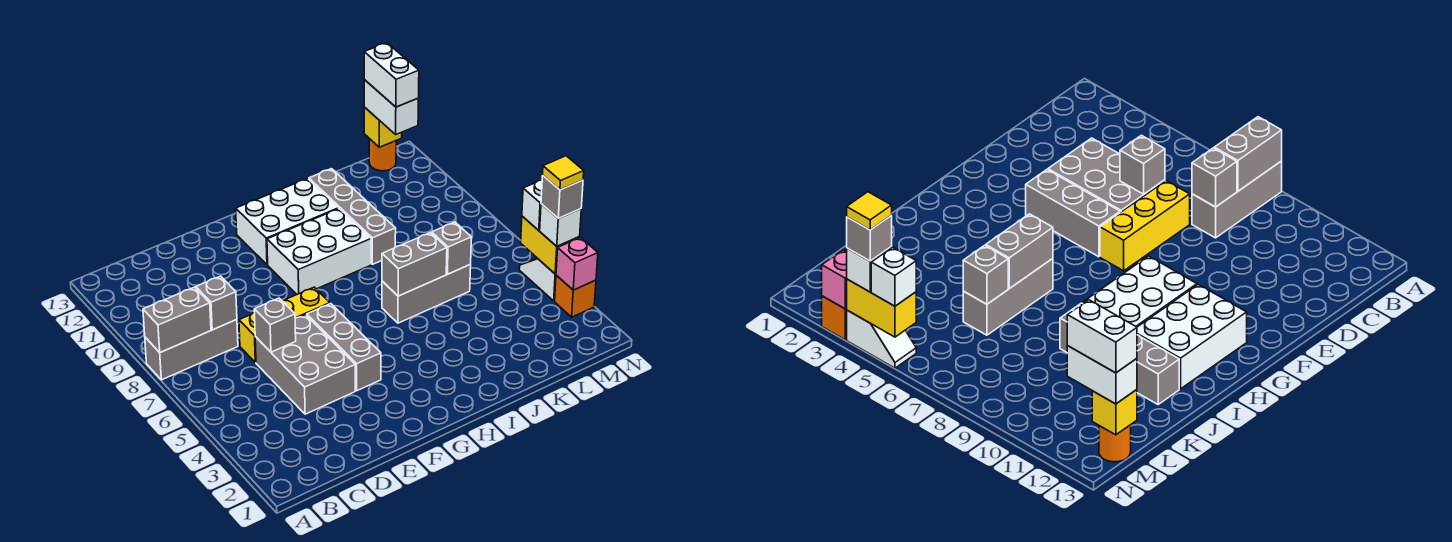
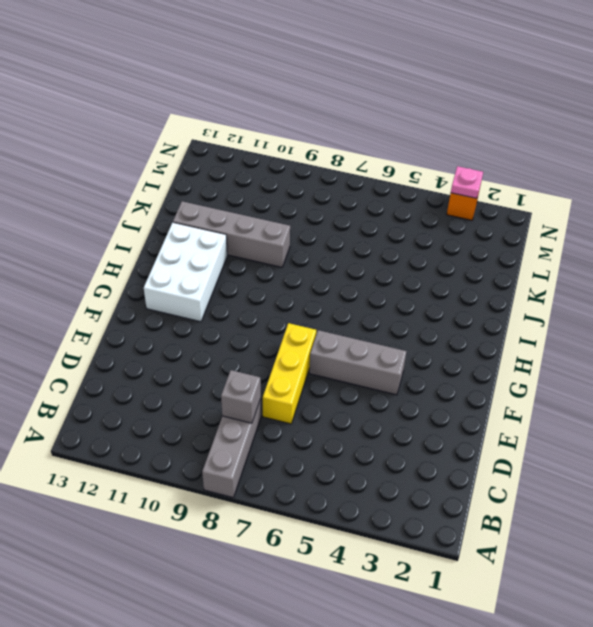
pink 1x1 plate [451,166,483,198] -> pink 1x1 brick [556,238,598,290]
none -> grey 2x3 brick [255,315,355,414]
none -> white 2x3 brick [267,209,371,294]
none -> grey 1x3 brick [382,264,471,323]

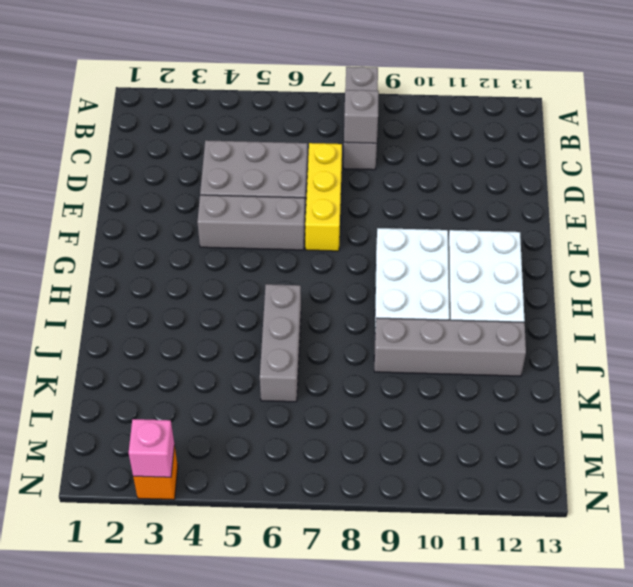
none -> orange 1x1 round brick [369,139,396,171]
none -> white 1x2 slope [519,258,556,301]
none -> grey 1x2 brick [143,287,211,352]

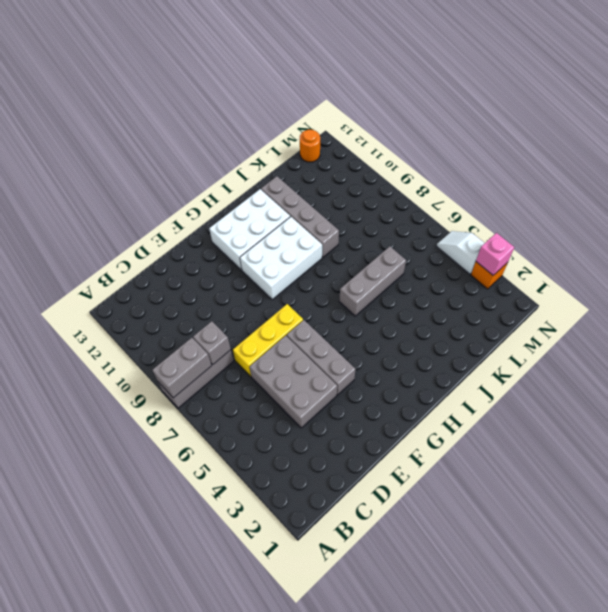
none -> grey 1x1 brick [254,298,296,352]
none -> grey 1x2 brick [382,233,447,296]
none -> grey 1x1 brick [432,222,471,274]

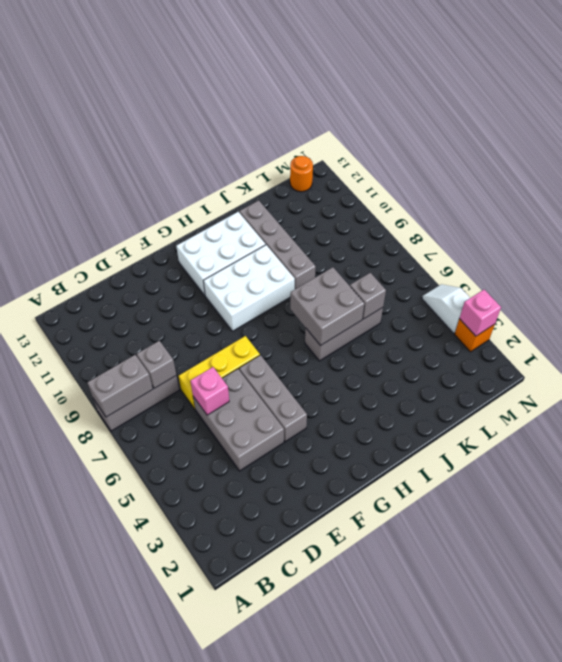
pink 1x1 brick [190,367,229,415] -> grey 1x1 brick [254,298,296,352]
grey 2x2 brick [290,267,365,346] -> grey 1x2 brick [382,233,447,296]
none -> yellow 1x1 brick [364,107,402,147]
none -> yellow 1x2 brick [521,216,580,274]
none -> white 1x2 brick [364,80,419,134]

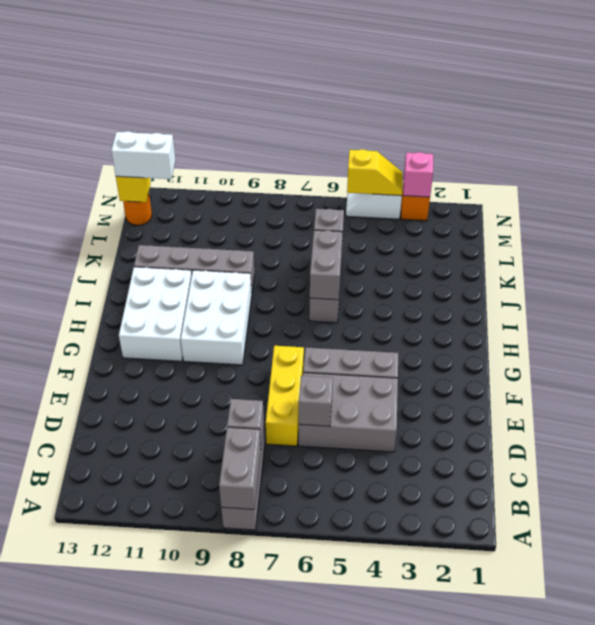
yellow 1x2 slope [347,149,403,196] -> yellow 1x2 brick [521,216,580,274]
none -> white 1x1 brick [540,204,581,246]
none -> white 1x1 brick [522,180,542,230]
none -> white 1x2 brick [364,43,419,107]

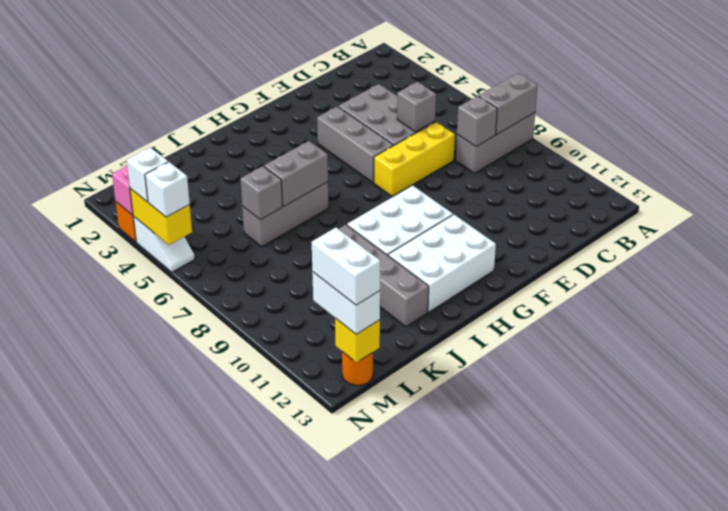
none -> grey 1x1 brick [541,176,583,218]
none -> yellow 1x1 tile [543,156,584,190]

